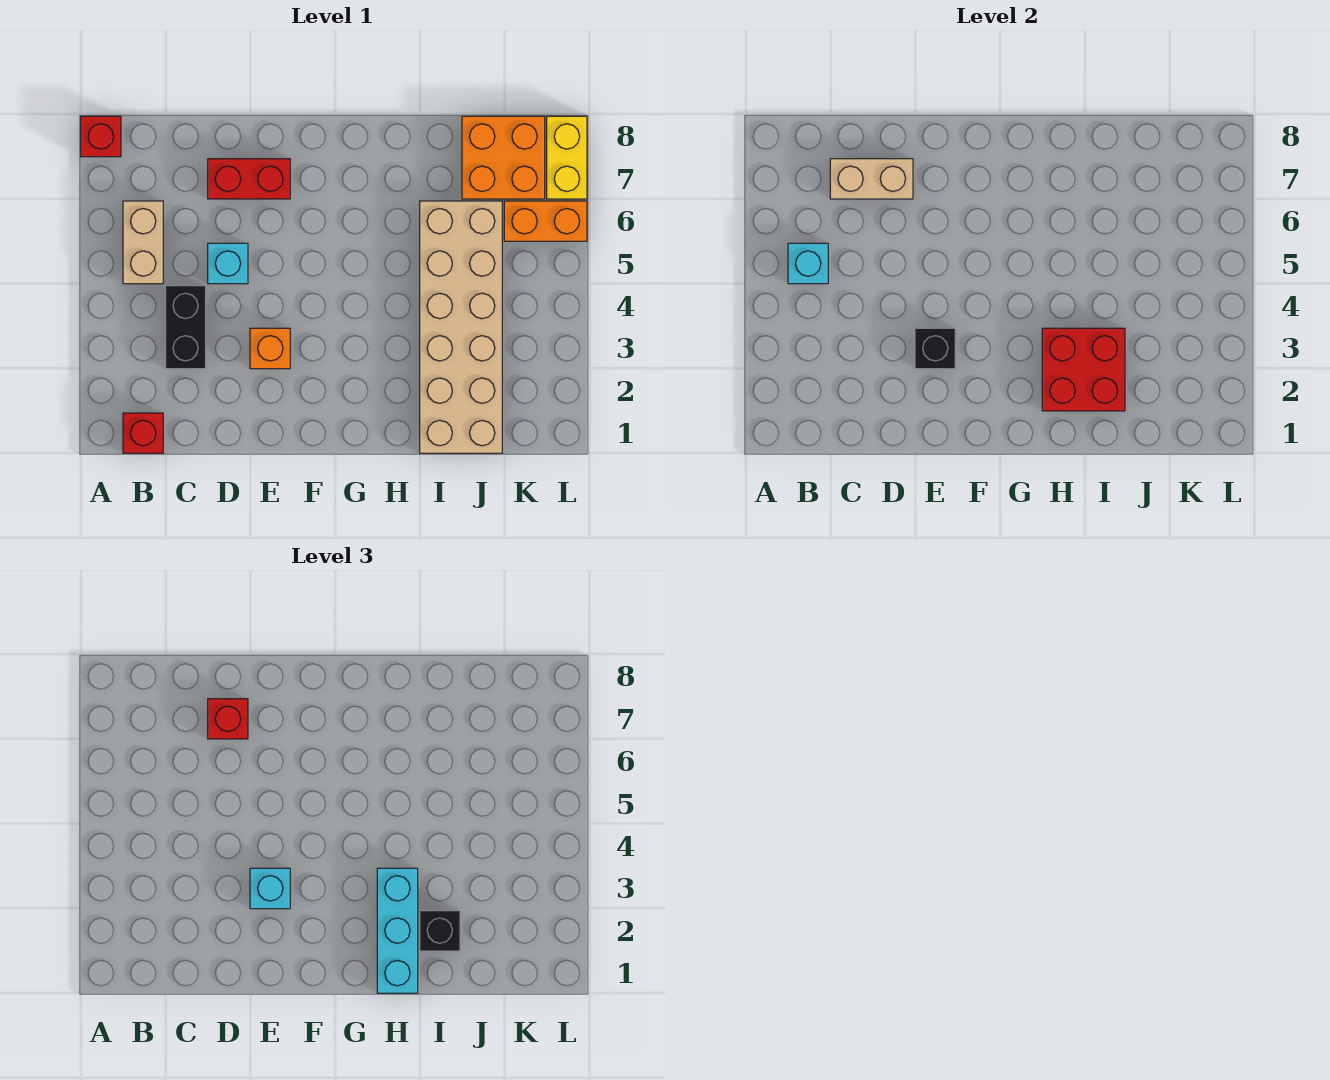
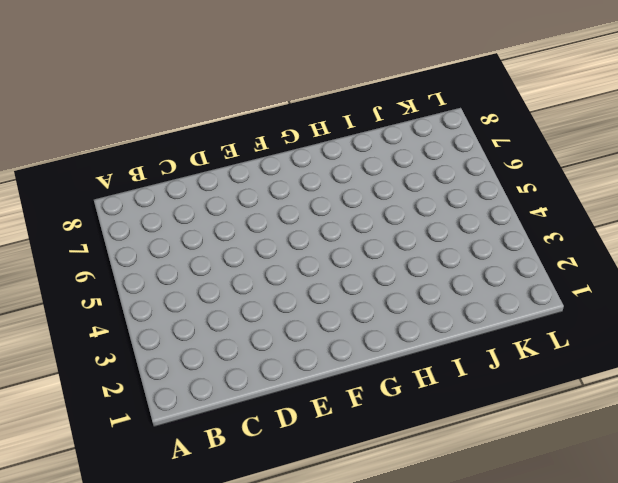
none -> red 1x1 brick [81,116,121,157]
none -> red 1x1 brick [123,413,163,453]
none -> tan 1x2 brick [123,201,163,284]

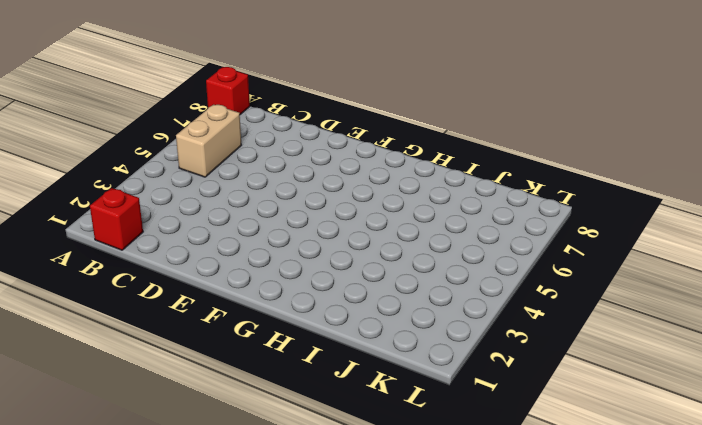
none -> black 1x2 brick [165,286,206,369]
none -> cyan 1x1 brick [208,243,248,284]
none -> red 1x2 brick [208,159,290,199]

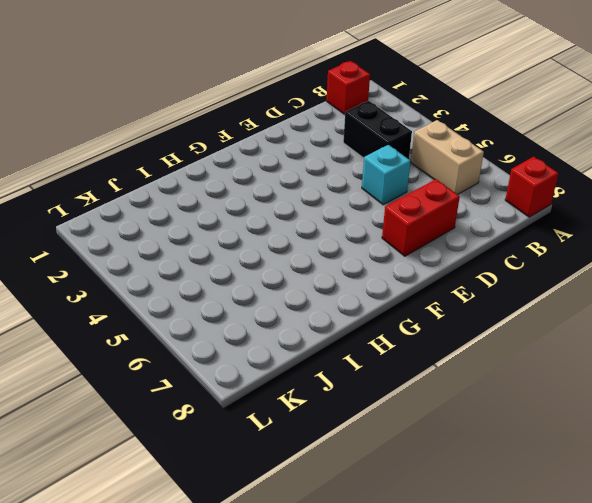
none -> orange 1x1 brick [250,328,290,369]
none -> tan 2x6 brick [420,201,502,453]
none -> orange 2x2 brick [462,116,545,199]

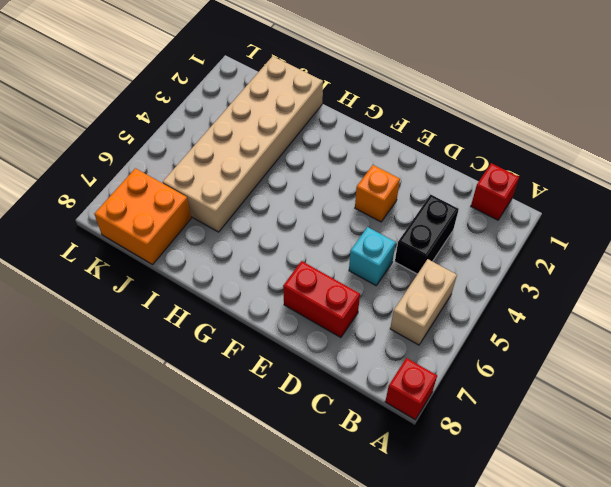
none -> orange 1x2 brick [504,201,587,241]
none -> yellow 1x2 brick [547,116,587,199]
none -> cyan 1x1 brick [788,243,828,284]

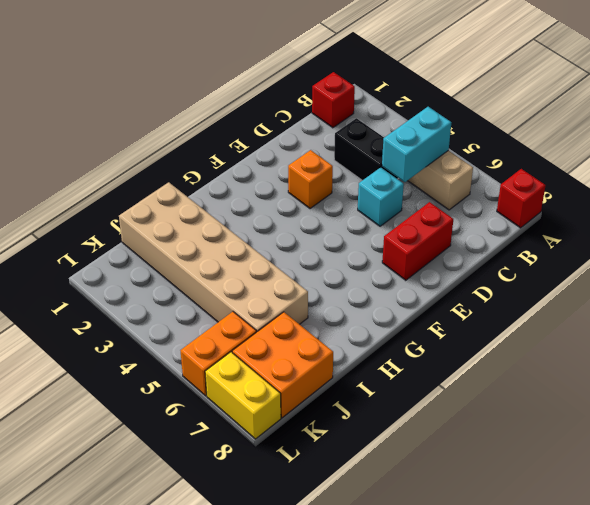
cyan 1x2 brick [382,107,451,182] -> cyan 1x1 brick [788,243,828,284]
none -> tan 1x2 brick [830,159,913,199]
none -> black 1x1 brick [915,328,955,369]
none -> red 2x2 brick [1042,328,1125,411]

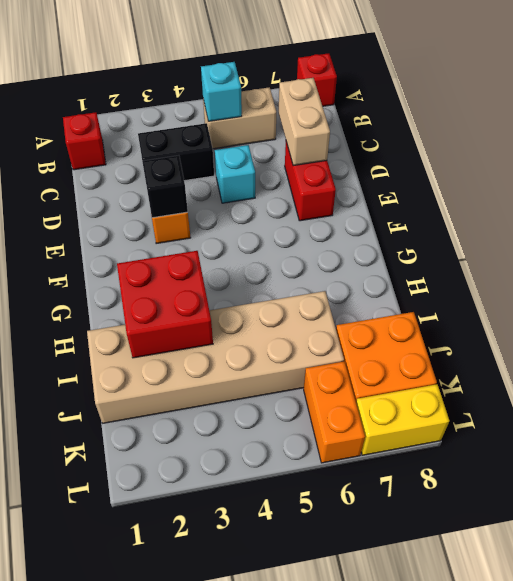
none -> red 1x1 brick [208,699,248,739]
none -> cyan 1x1 brick [250,868,290,909]
none -> cyan 1x3 brick [377,868,418,993]

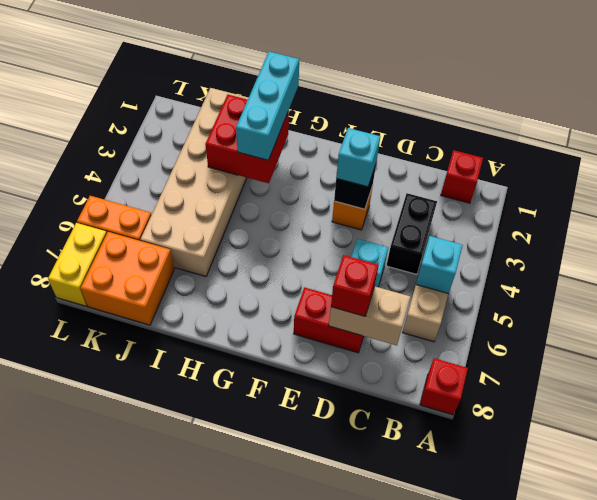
none -> black 1x1 brick [420,911,460,951]

